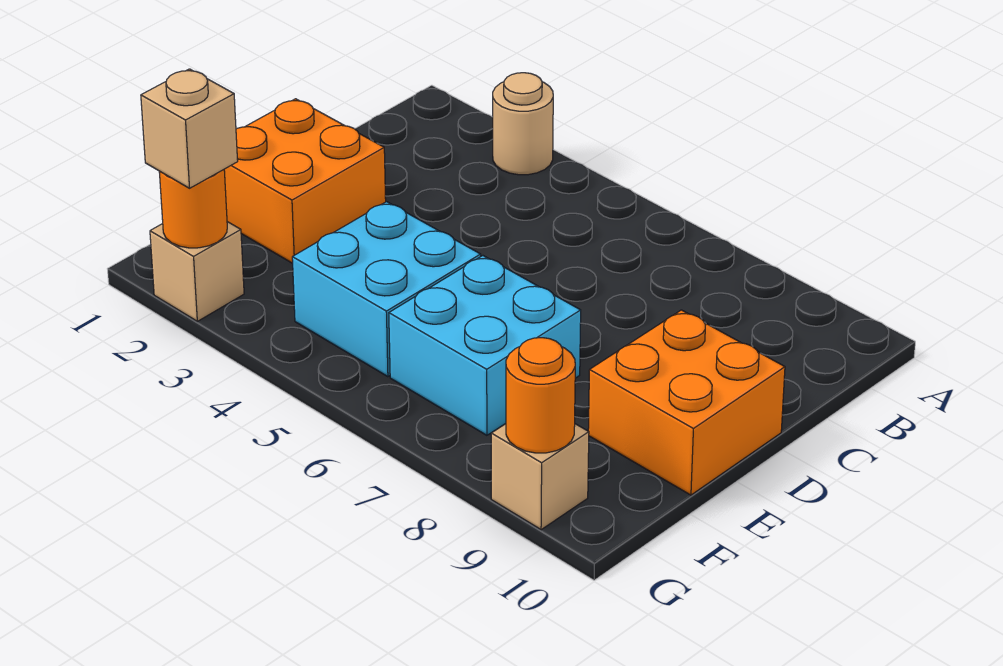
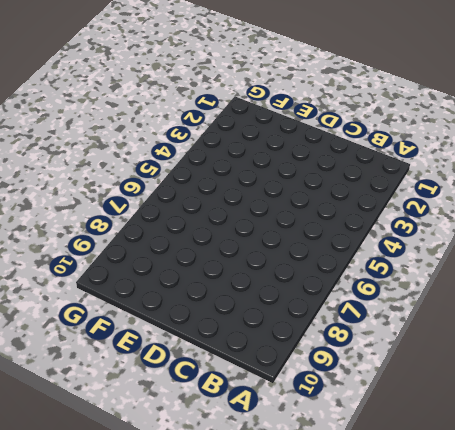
none -> tan 1x1 round brick [493,73,553,175]
none -> orange 2x2 brick [224,99,386,263]

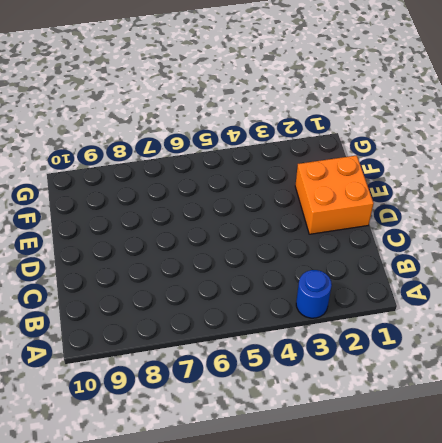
blue 1x1 round brick [296,270,332,318] -> tan 1x1 round brick [493,73,553,175]
none -> orange 2x2 brick [588,310,785,495]
none -> cyan 2x2 brick [292,202,481,377]

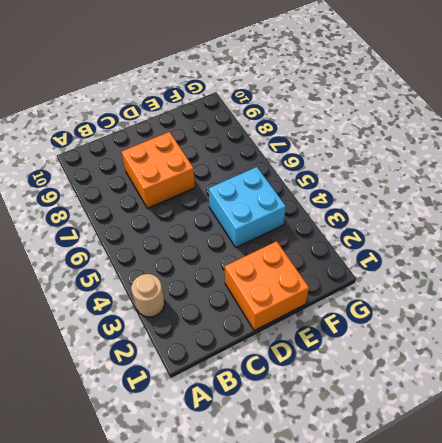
orange 2x2 brick [121,132,195,208] -> orange 2x2 brick moved to [588,310,785,495]
none -> cyan 2x2 brick [389,256,581,435]
none -> tan 1x1 brick [150,222,244,321]

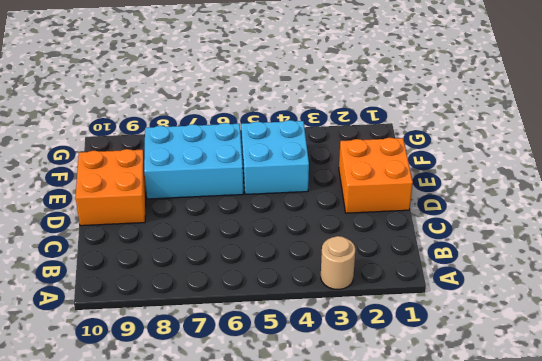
cyan 2x3 brick [144,123,243,199] -> cyan 2x2 brick [389,256,581,435]
none -> tan 1x1 brick [150,222,244,321]
none -> tan 1x1 brick [491,424,589,530]

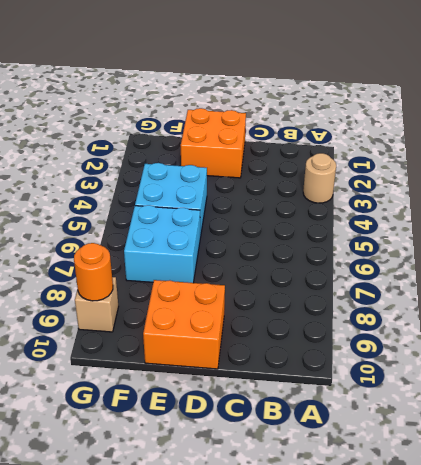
none -> tan 1x1 brick [150,222,244,321]
none -> orange 1x1 round brick [159,170,227,248]

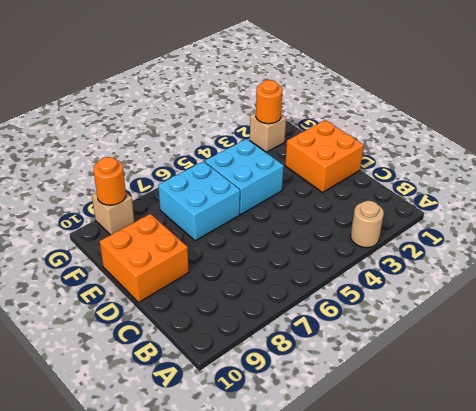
none -> tan 1x1 brick [141,69,238,188]

